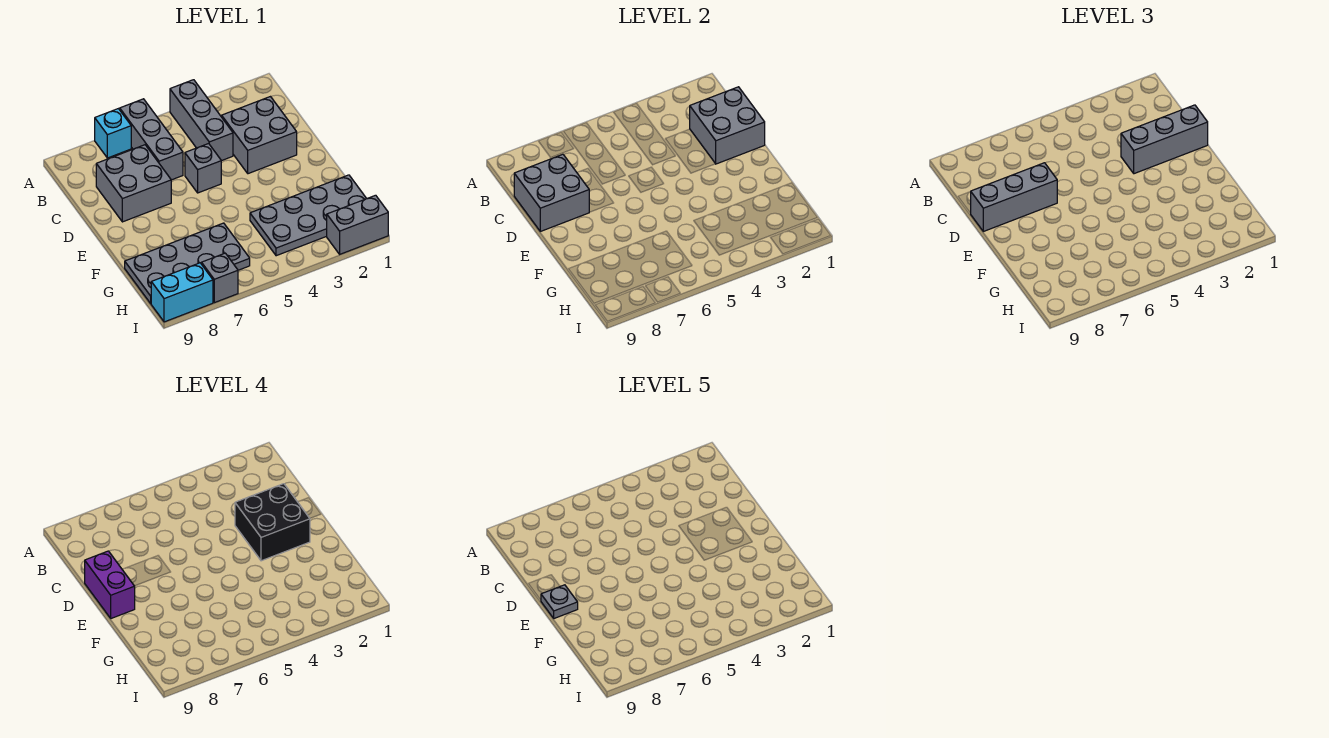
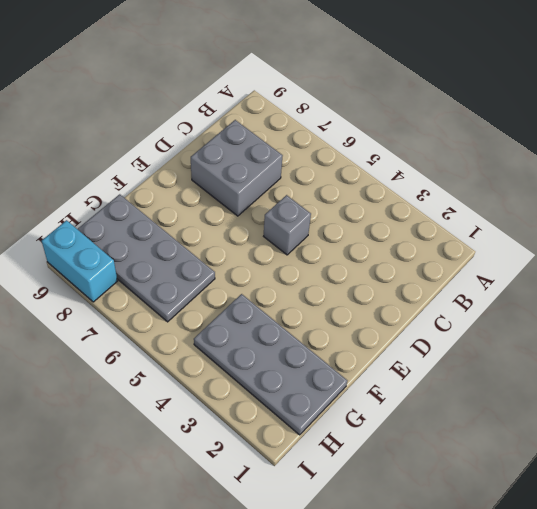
none -> grey 1x3 brick [170,80,233,161]
none -> grey 1x3 brick [120,99,183,180]
none -> cyan 1x1 brick [95,109,131,158]

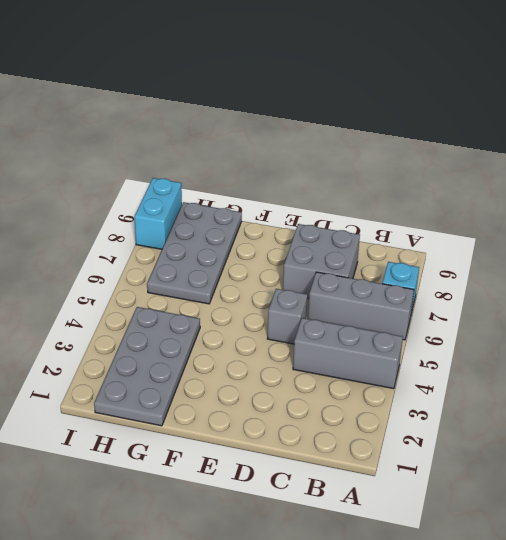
none -> grey 2x2 brick [222,97,297,174]
none -> grey 1x2 brick [327,195,388,254]
none -> grey 1x1 brick [202,253,238,303]

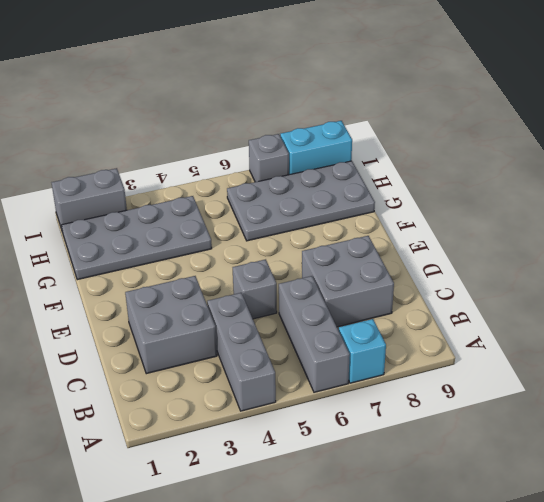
none -> grey 2x2 brick [690,87,765,164]
none -> grey 2x2 brick [514,154,589,231]
none -> grey 1x3 brick [1121,105,1208,174]

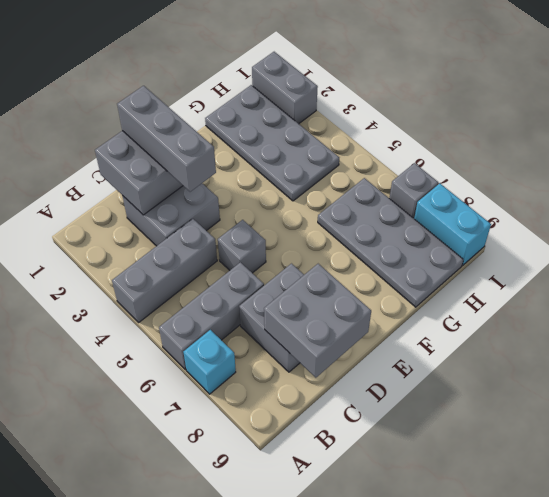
none -> grey 1x3 brick [971,163,1057,231]
none -> black 2x2 brick [235,484,310,561]
none -> purple 1x2 brick [85,551,135,618]

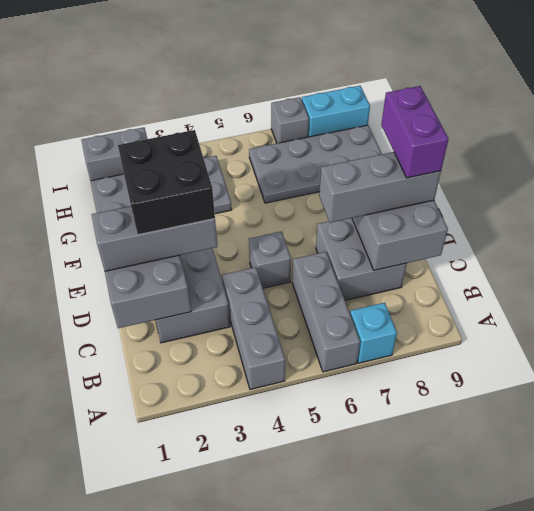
none -> grey 1x1 plate [541,585,578,618]

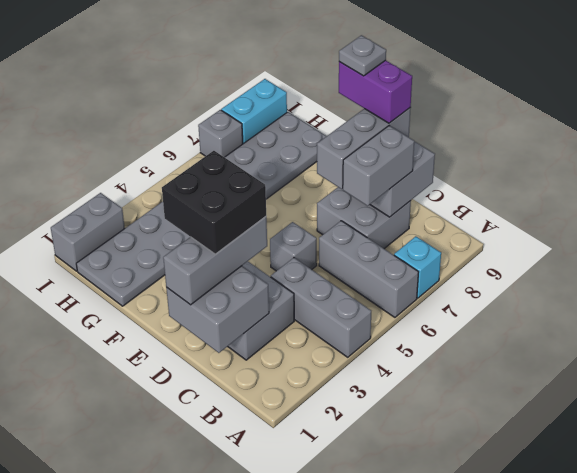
grey 1x2 brick [343,126,414,206] -> none

